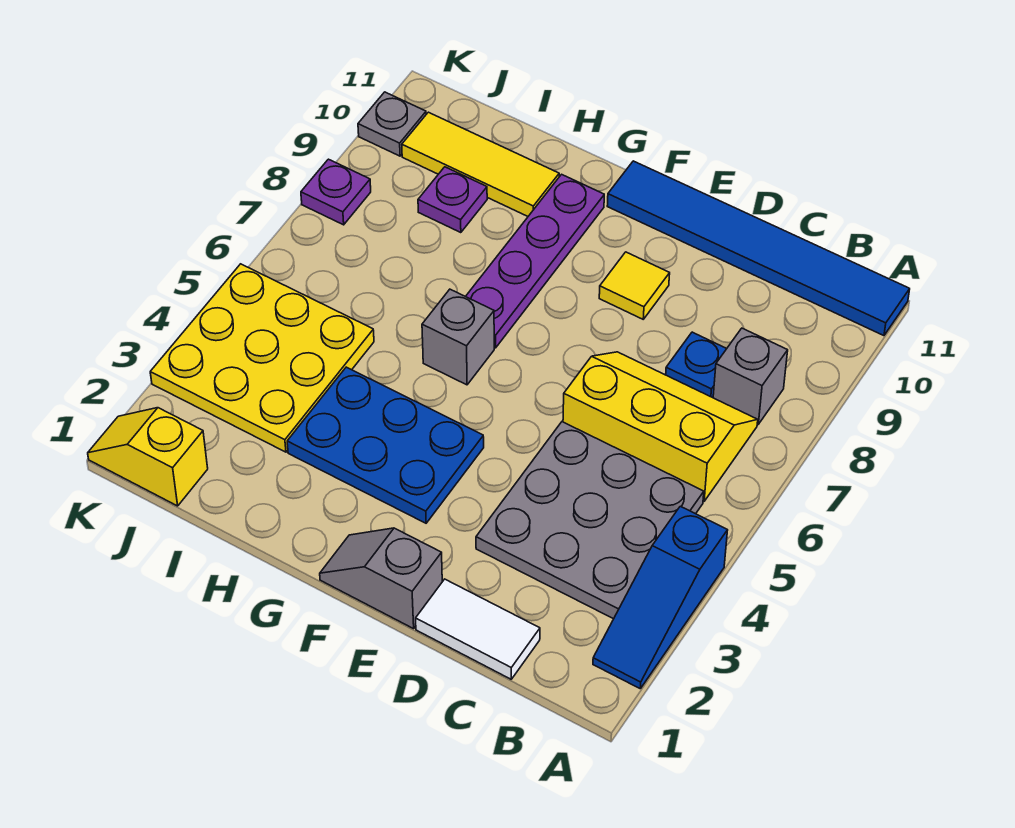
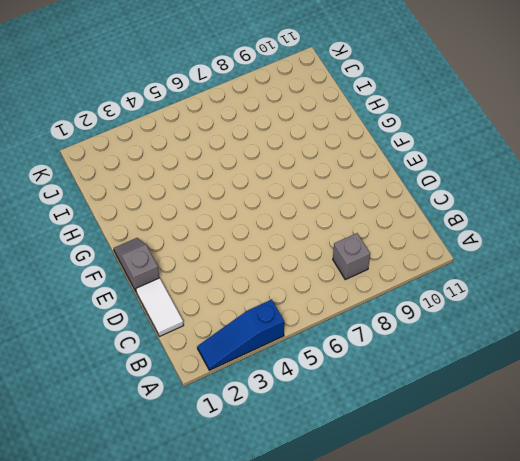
none -> blue 1x6 tile [607,161,910,336]
none -> grey 3x3 plate [476,422,704,619]
none -> yellow 2x3 slope [563,352,758,501]

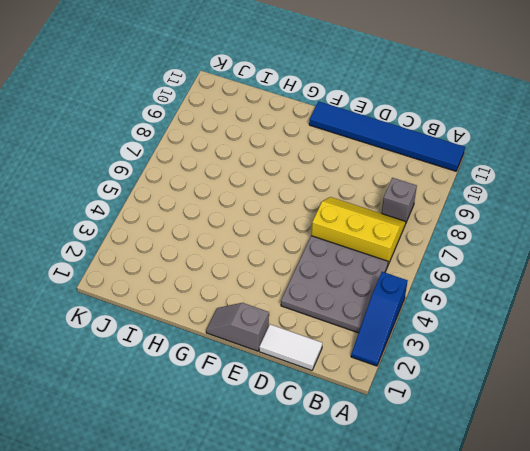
none -> blue 1x1 plate [666,332,727,398]
none -> yellow 1x1 tile [599,252,670,319]
none -> blue 2x3 plate [287,367,484,523]

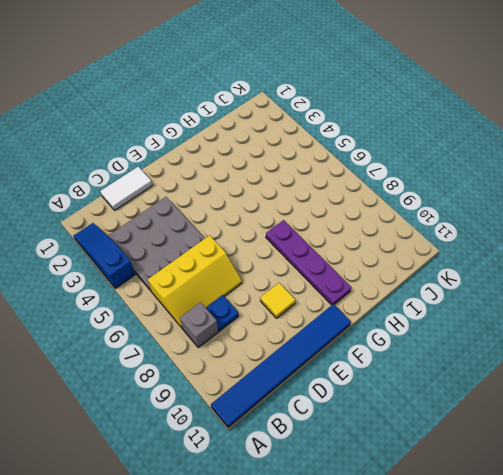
none -> grey 1x2 slope [320,528,442,629]
none -> blue 2x3 plate [287,367,484,523]
none -> grey 1x1 brick [422,289,494,385]

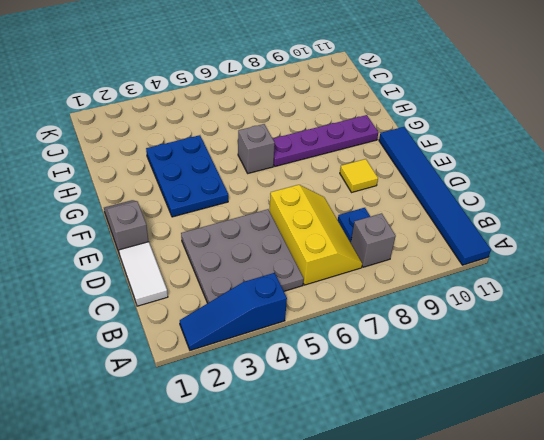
none -> yellow 1x3 tile [402,112,559,216]
none -> yellow 3x3 plate [150,264,374,452]
none -> purple 1x1 plate [418,167,487,233]

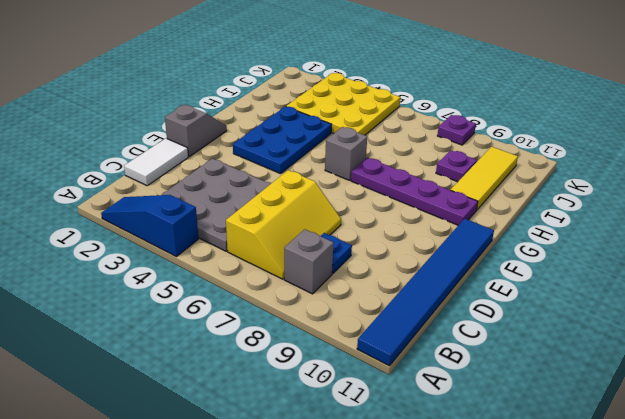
none -> yellow 1x1 tile [599,252,670,319]
none -> yellow 1x2 slope [88,408,208,506]
none -> grey 1x1 plate [358,92,426,156]

